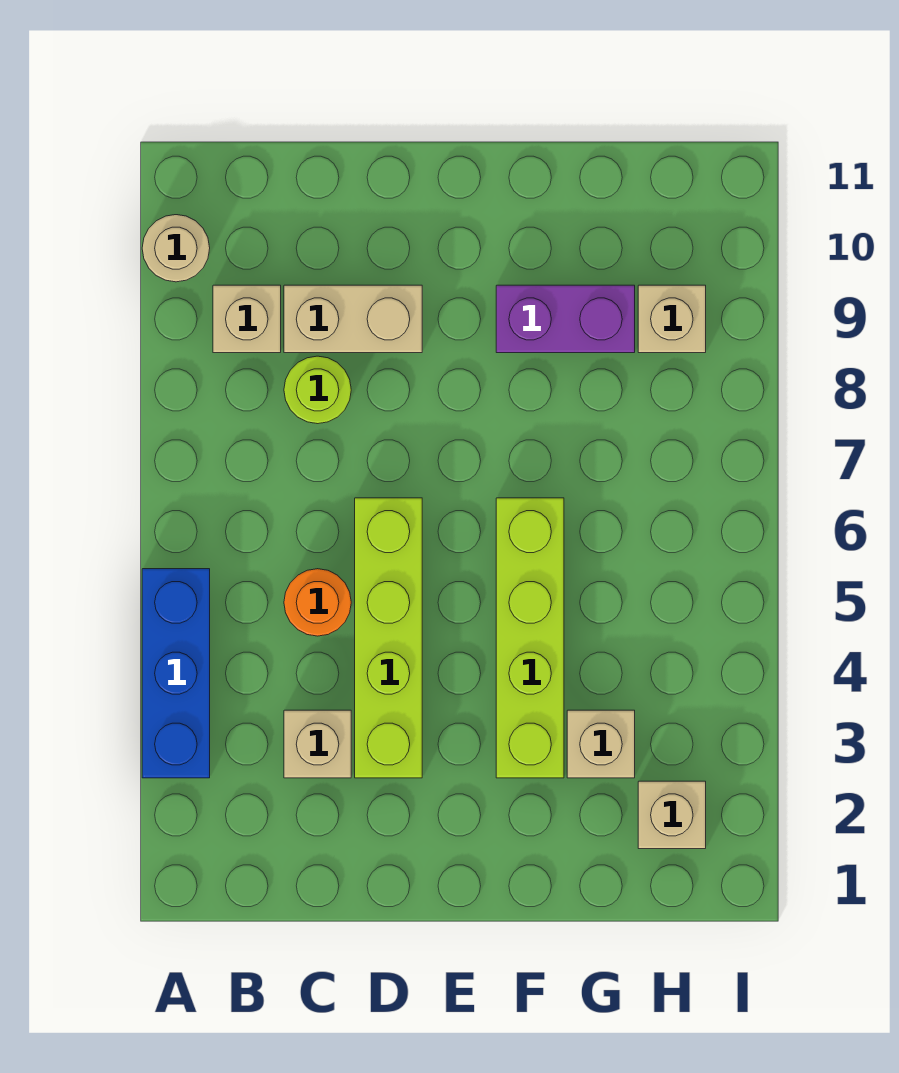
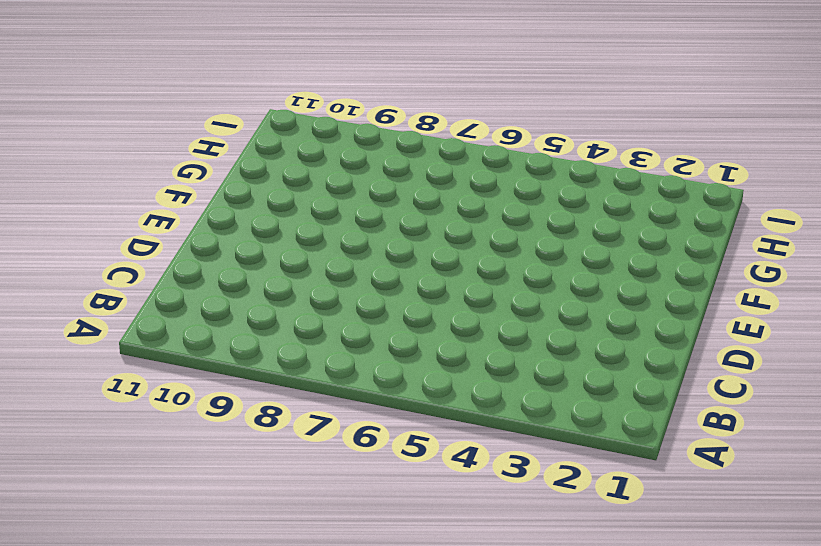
none -> blue 1x3 brick [142,569,210,778]
none -> tan 1x1 round brick [142,215,210,282]
none -> tan 1x1 brick [213,285,281,353]

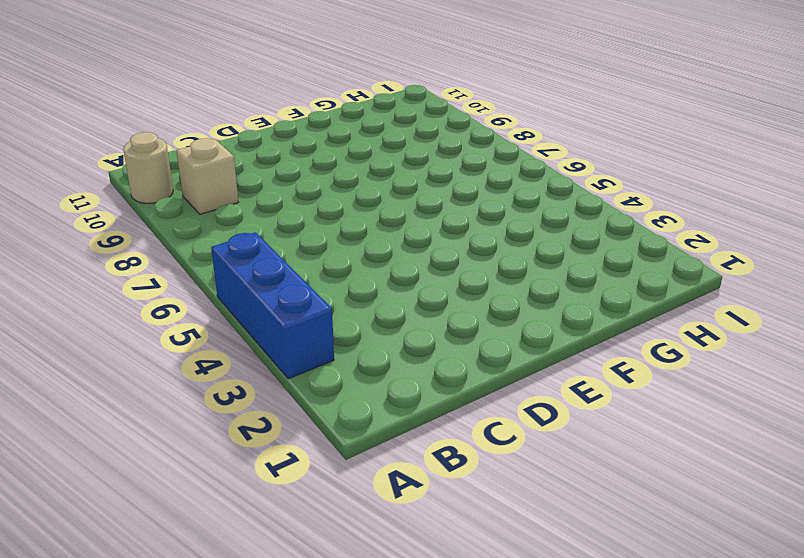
none -> tan 1x1 brick [284,710,351,778]
none -> orange 1x1 round brick [284,569,351,636]
none -> lime 1x1 round brick [284,356,351,424]

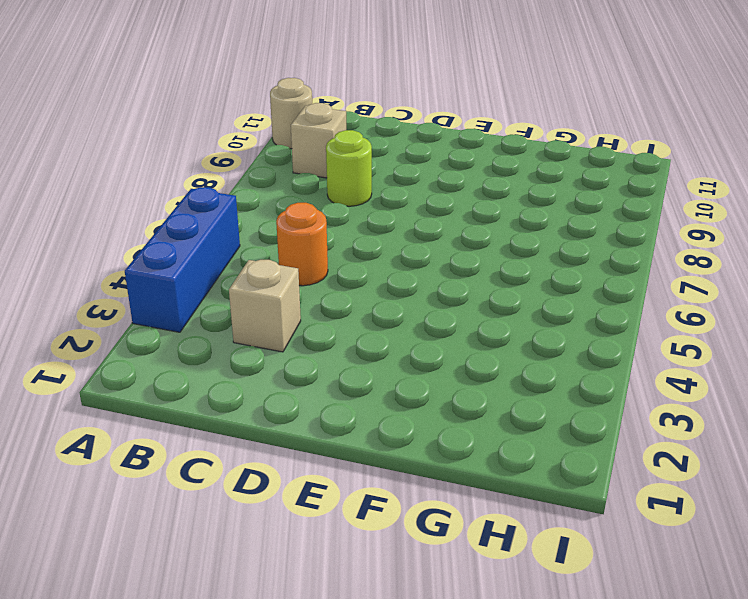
none -> tan 1x2 brick [284,285,422,353]
none -> lime 1x4 brick [355,498,422,778]
none -> lime 1x4 brick [496,498,564,778]

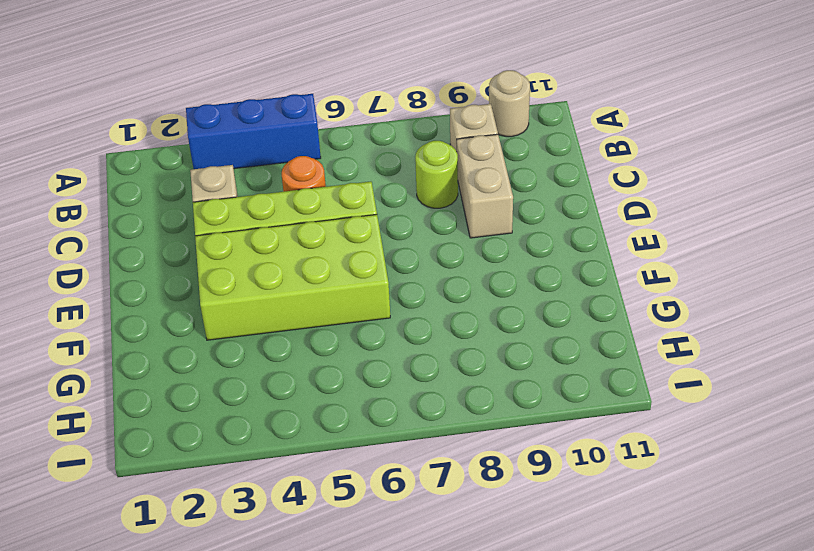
lime 2x4 brick [195,214,390,340] -> lime 1x4 brick [496,498,564,778]
none -> purple 1x2 brick [496,285,635,353]
none -> tan 1x1 brick [567,710,635,778]
none -> tan 1x1 brick [638,781,706,849]

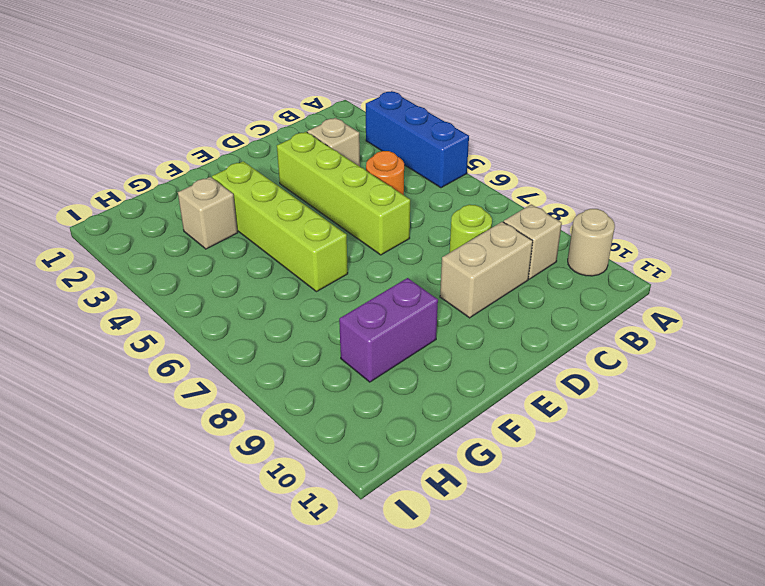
none -> tan 1x1 brick [638,781,706,849]
none -> tan 1x1 brick [638,285,706,353]

